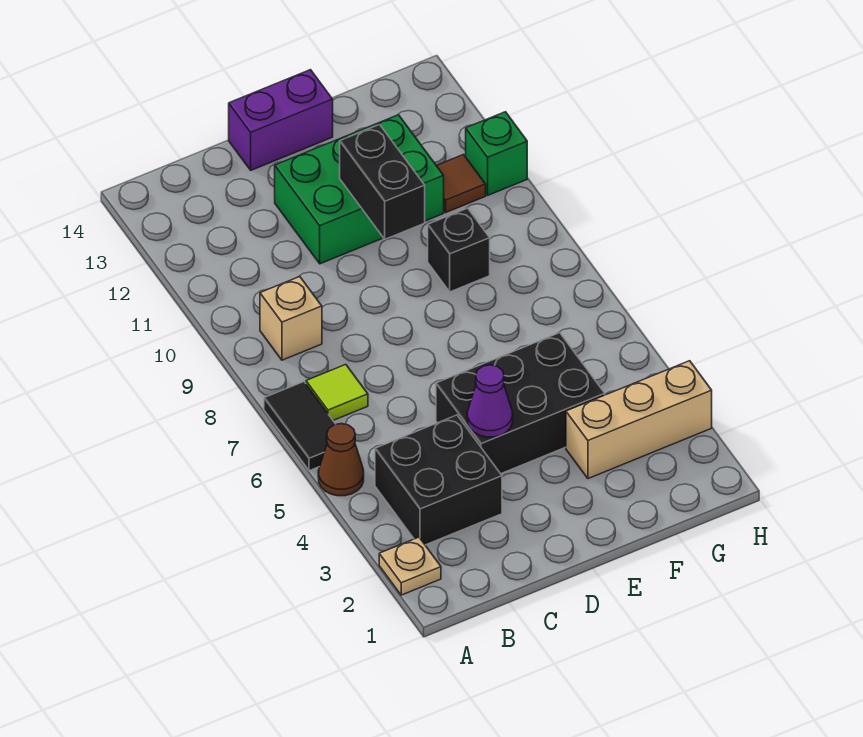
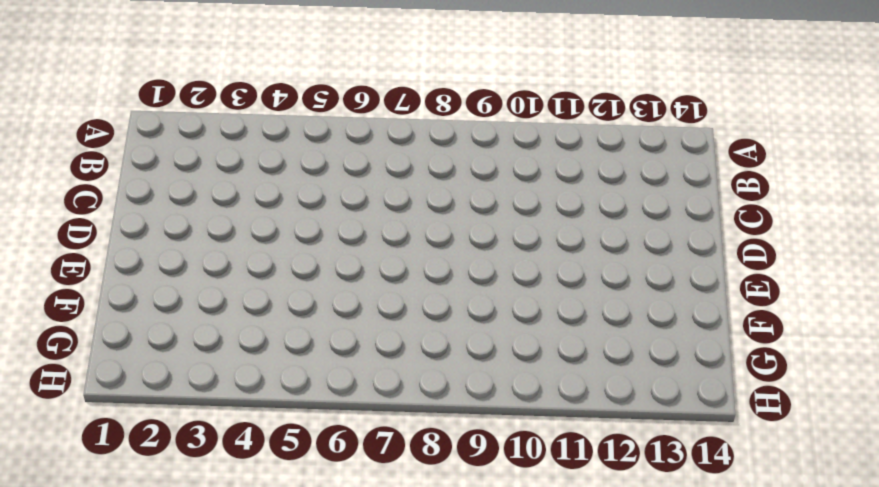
none -> tan 1x1 plate [379,537,441,595]
none -> brown 1x1 cone [318,424,364,496]
none -> black 1x2 tile [264,382,336,471]

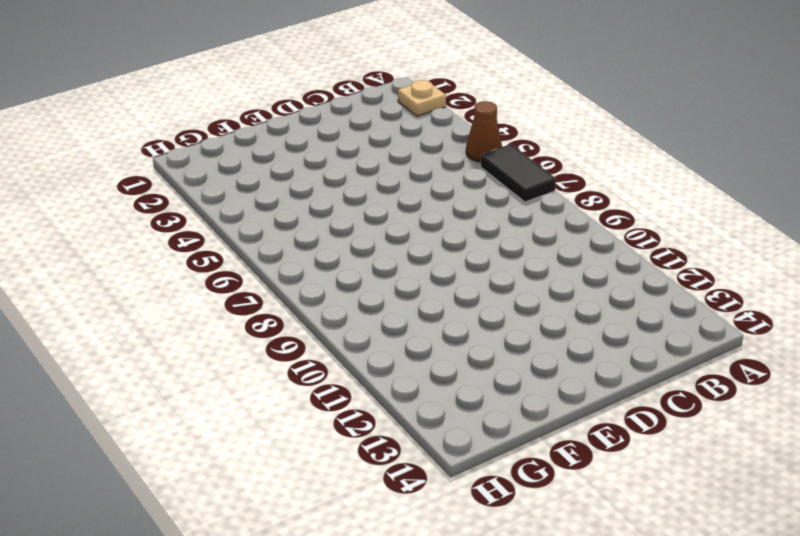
none -> black 2x2 brick [375,415,502,545]
none -> lime 1x1 tile [306,365,368,420]
none -> tan 1x1 brick [260,277,322,360]

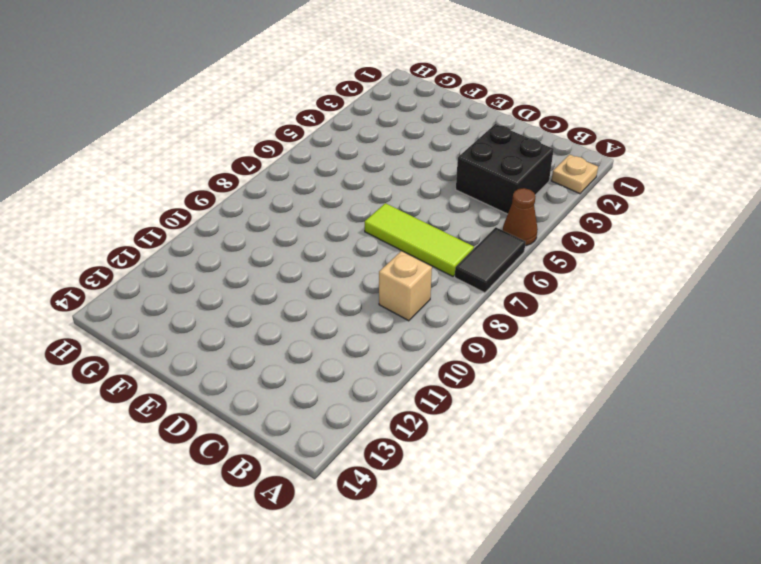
lime 1x3 tile [365,203,474,276] -> lime 1x1 tile [306,365,368,420]
none -> black 2x3 brick [436,333,605,474]
none -> green 2x3 brick [275,115,444,264]
none -> purple 1x2 brick [229,70,333,170]

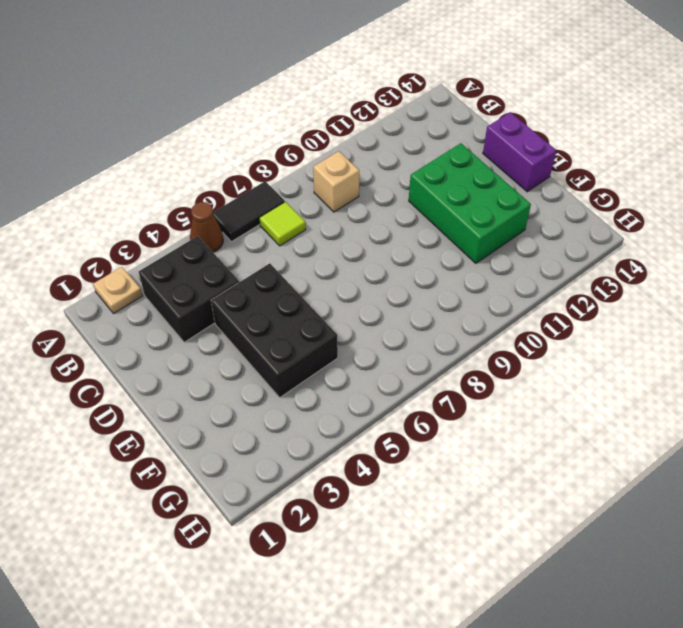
none -> tan 1x3 brick [566,361,712,479]
none -> black 1x1 brick [428,208,490,292]
none -> brown 1x1 tile [436,155,486,212]

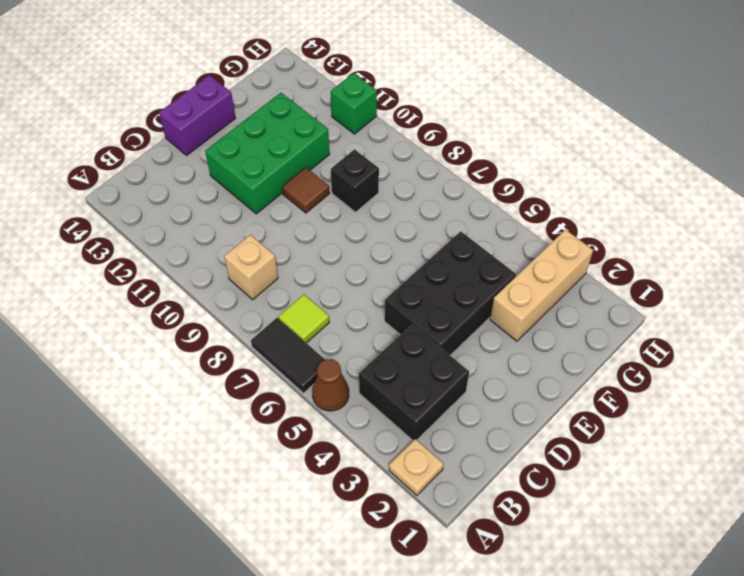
brown 1x1 tile [282,167,330,213] -> brown 1x1 tile moved to [436,155,486,212]
none -> purple 1x1 cone [467,365,513,437]
none -> black 1x2 brick [340,125,425,239]

